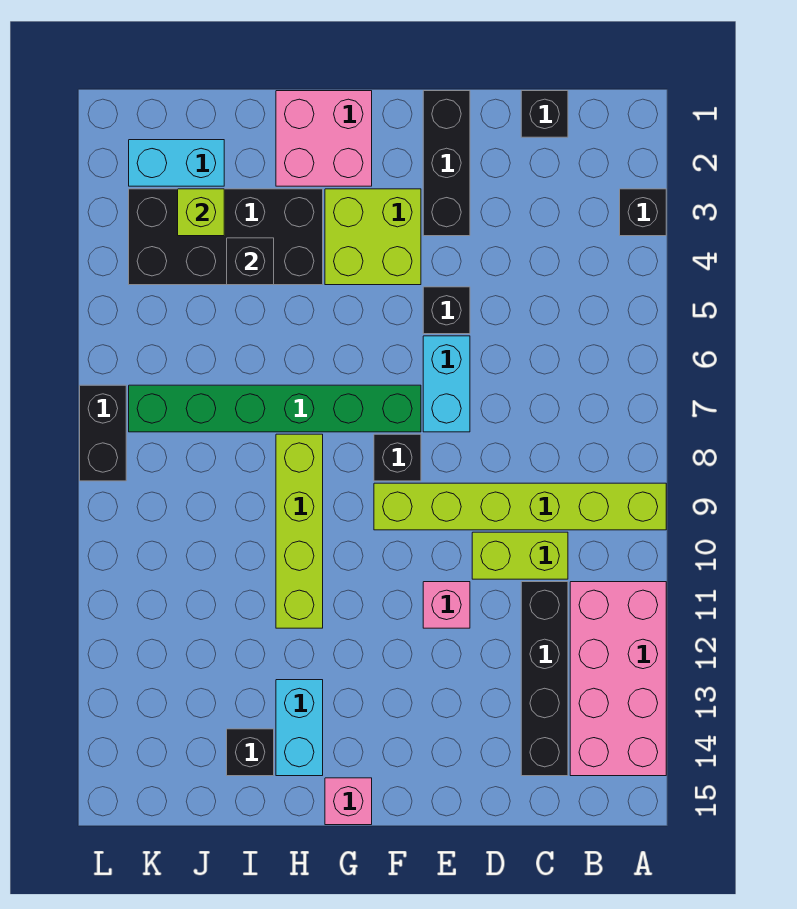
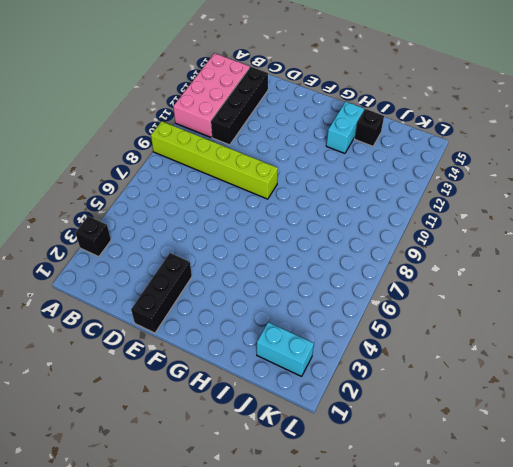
none -> black 1x1 brick [521,91,568,137]
none -> lime 1x2 brick [472,532,568,579]
none -> black 1x1 brick [423,287,470,334]

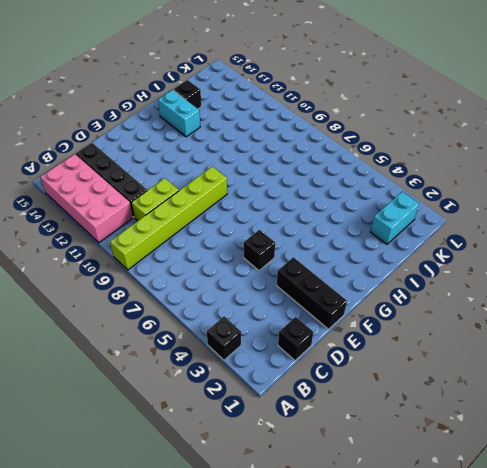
none -> cyan 1x2 brick [423,336,470,432]
none -> pink 1x1 brick [423,582,470,628]
none -> lime 2x2 brick [325,189,421,285]

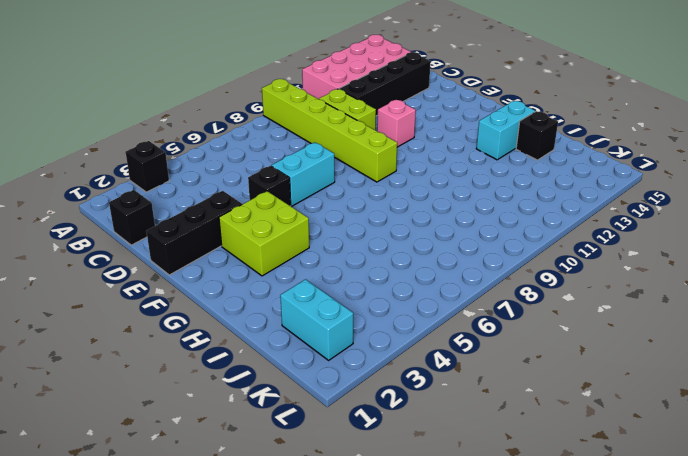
none -> green 1x6 brick [129,385,421,432]
none -> black 1x1 brick [374,434,421,481]
none -> pink 2x2 brick [276,91,372,186]

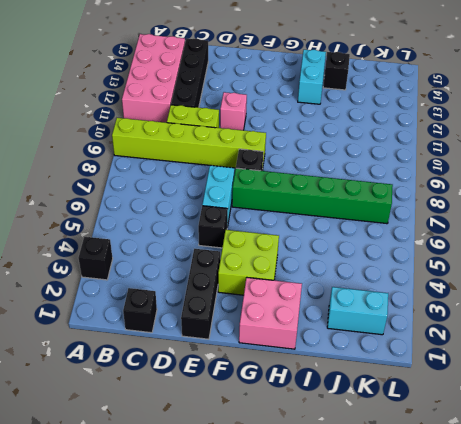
none -> pink 1x1 brick [325,778,372,825]
none -> black 2x4 brick [129,189,323,285]
none -> lime 1x4 brick [276,434,323,628]

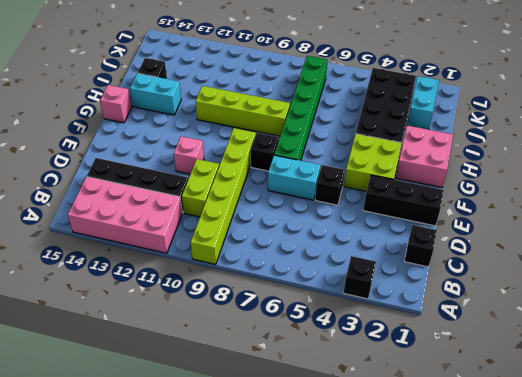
none -> black 1x2 brick [80,385,126,481]
none -> black 1x1 brick [227,238,274,285]
none -> lime 1x1 brick [178,189,224,236]

